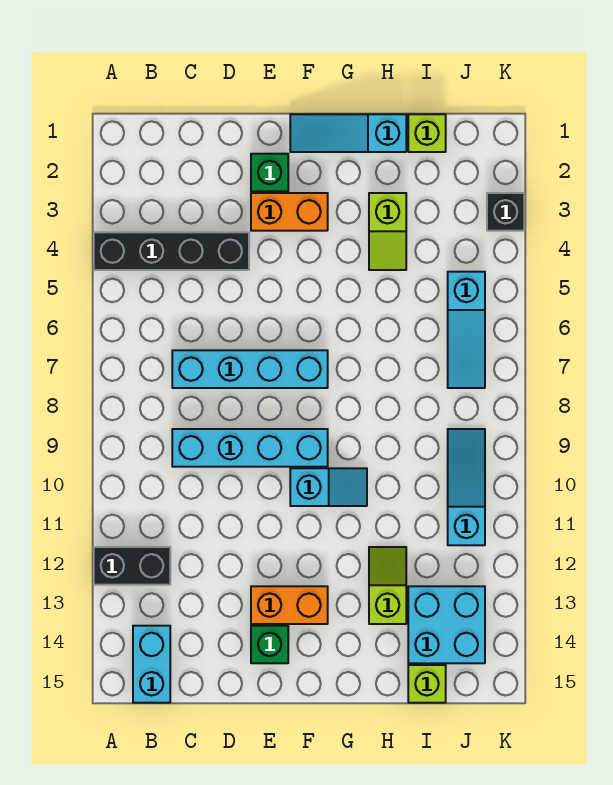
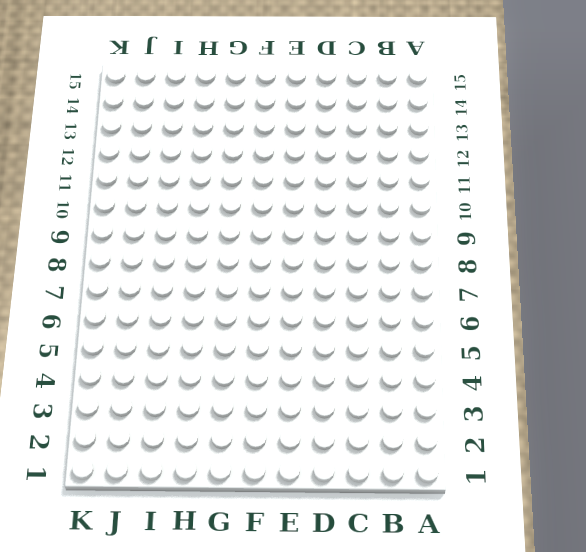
none -> black 1x4 brick [94,232,249,270]
none -> black 1x2 brick [94,547,170,585]
none -> cyan 1x2 brick [133,626,170,703]

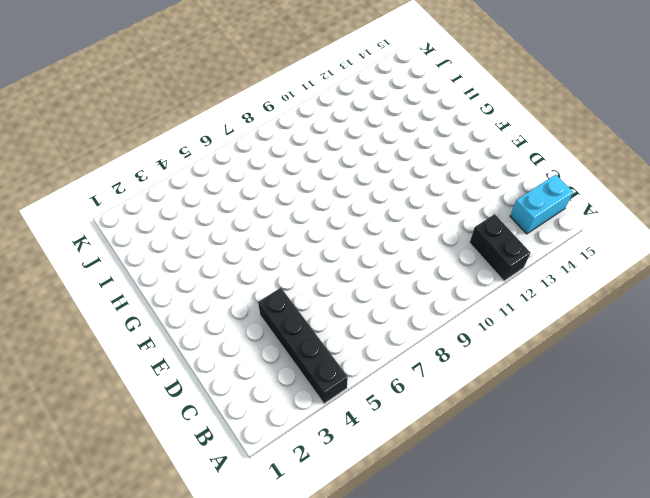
none -> cyan 1x4 brick [172,350,328,388]
none -> cyan 1x4 brick [172,429,328,467]
none -> green 1x1 brick [251,154,288,191]

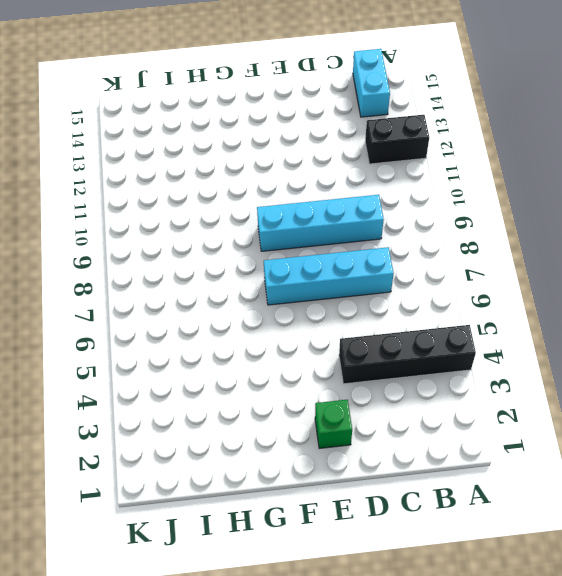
none -> orange 1x2 brick [251,193,328,231]
none -> orange 1x2 brick [251,586,328,624]
none -> green 1x1 brick [251,626,288,663]

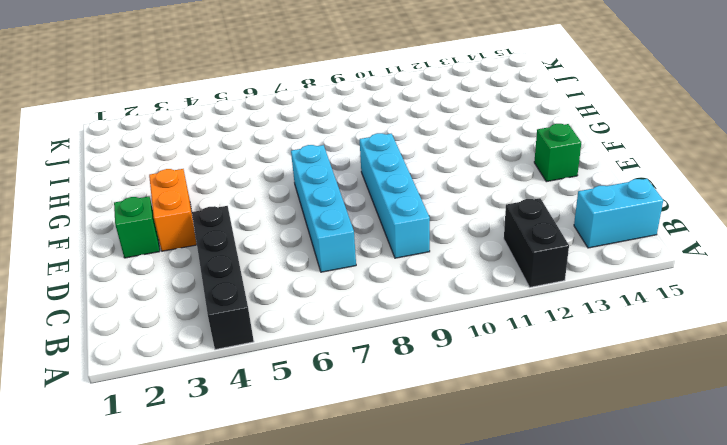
none -> orange 1x2 brick [251,586,328,624]
none -> cyan 1x3 slope [290,114,406,152]
none -> cyan 1x2 slope [290,468,367,506]

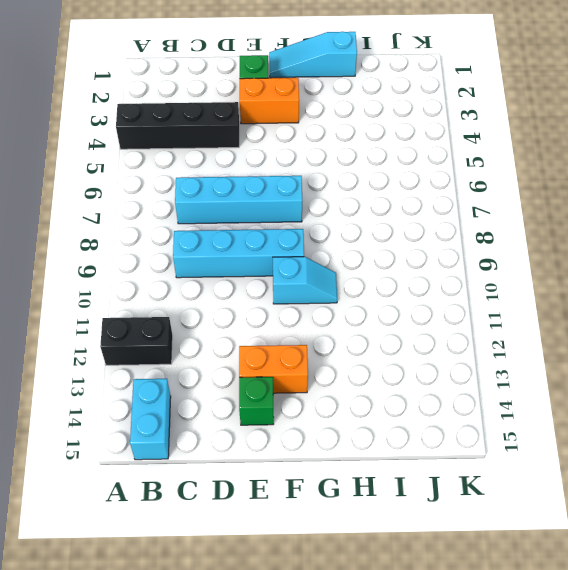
none -> lime 1x2 slope [369,193,406,270]
none -> lime 1x2 slope [369,547,406,624]
none -> lime 1x1 brick [408,114,446,152]

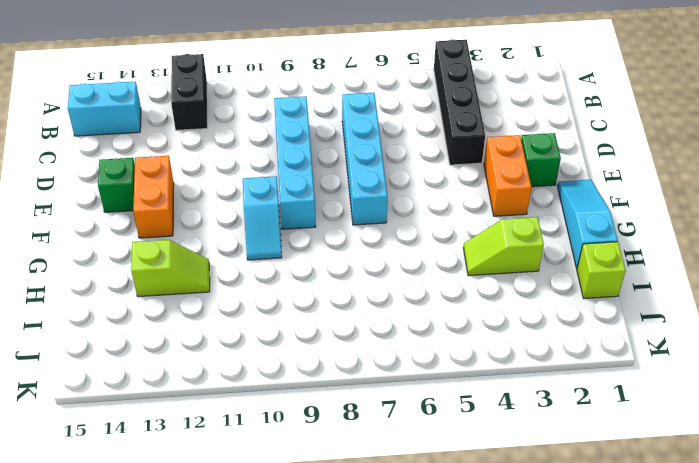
none -> cyan 2x2 brick [408,586,485,663]
none -> lime 1x1 brick [408,665,446,703]
none -> cyan 1x3 slope [448,272,485,388]

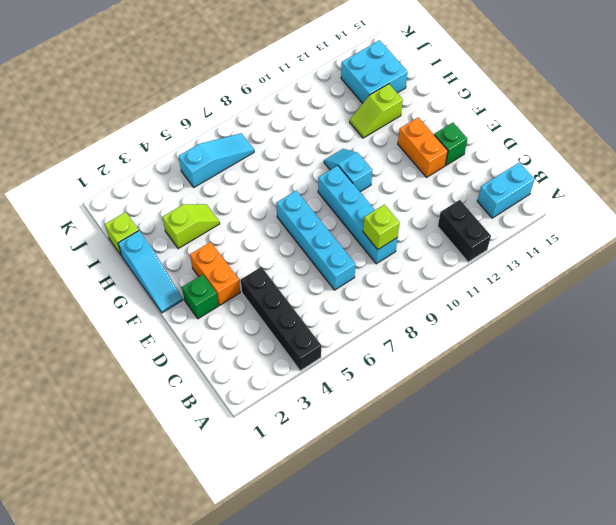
lime 1x1 brick [363,205,400,249] -> lime 1x1 brick moved to [408,665,446,703]
none -> cyan 1x3 slope [448,429,485,545]
none -> black 1x1 brick [487,193,524,231]

